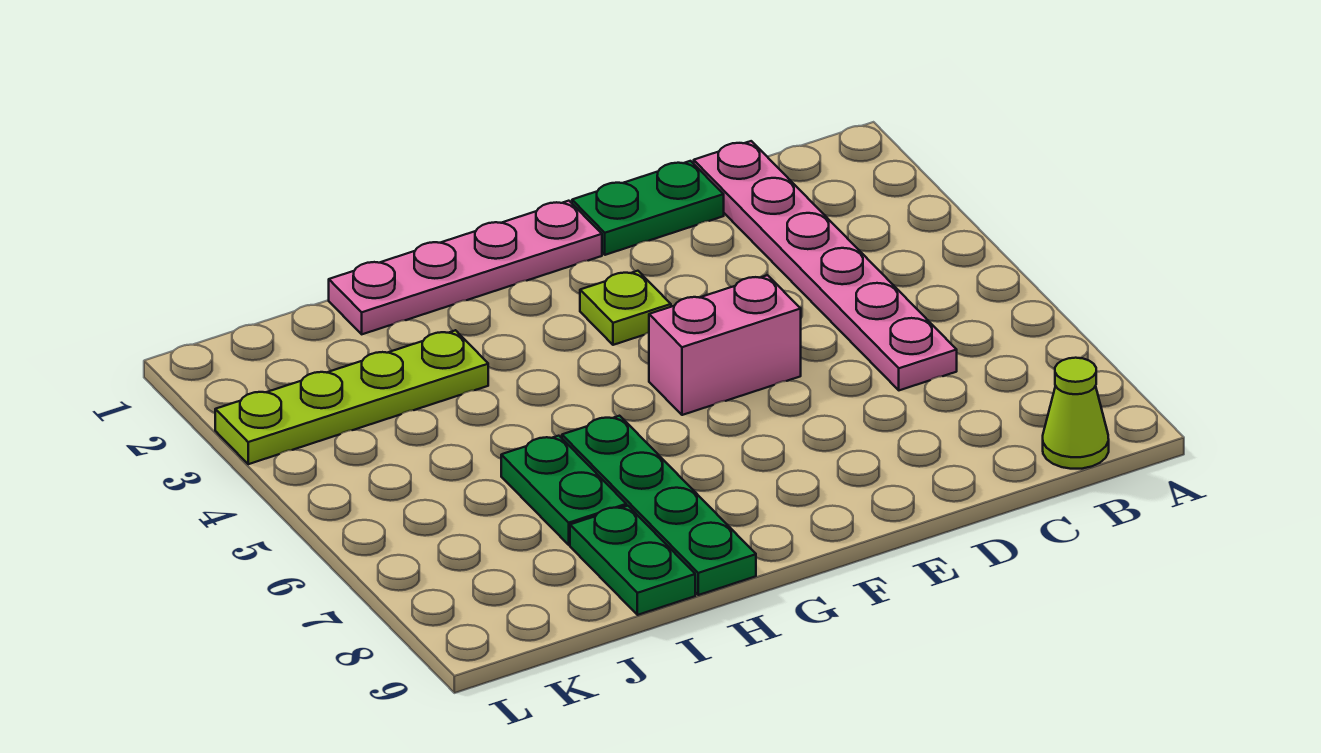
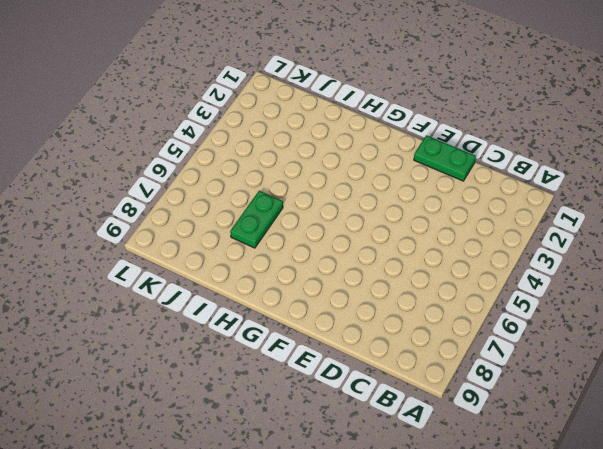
none -> lime 1x1 cone [1043,358,1109,469]
none -> pink 1x6 plate [694,141,957,390]

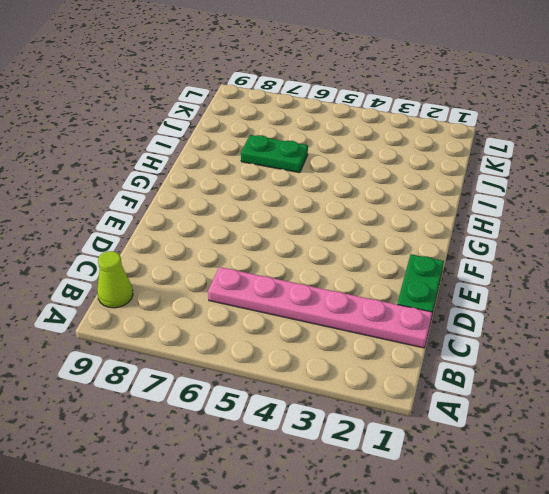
none -> pink 1x2 brick [649,275,801,415]
none -> pink 1x4 plate [329,201,602,334]

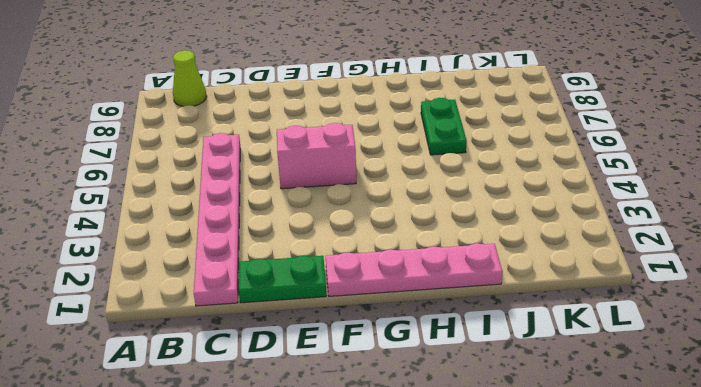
none -> lime 1x1 plate [580,271,671,345]
none -> green 1x4 plate [562,416,756,595]

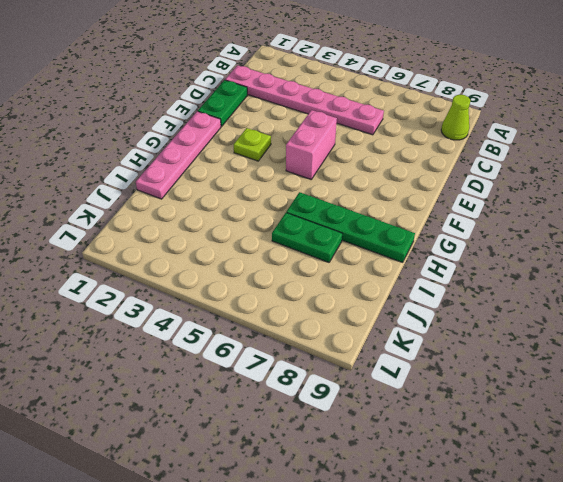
none -> lime 1x4 plate [215,330,488,464]
none -> green 1x2 plate [570,506,695,615]

